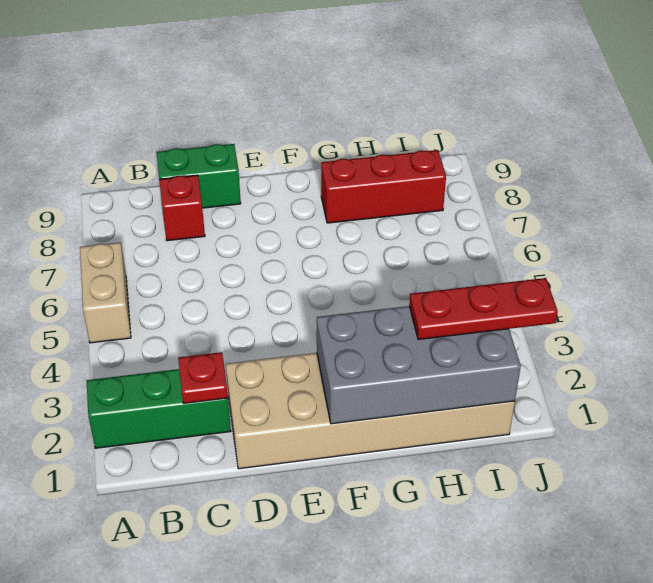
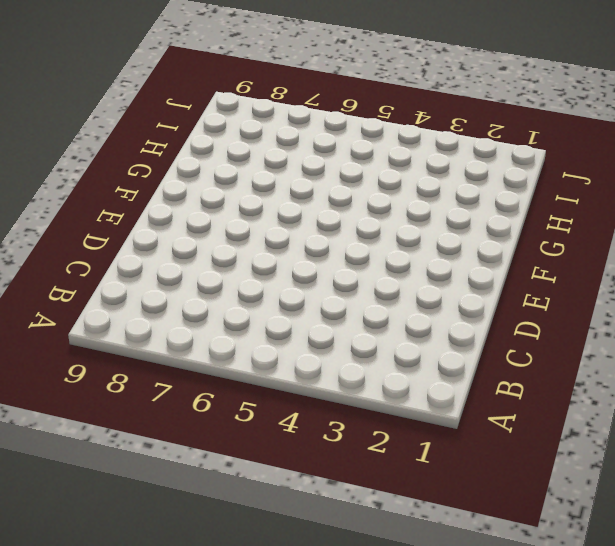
none -> green 1x3 brick [87,369,231,448]
none -> tan 1x2 brick [80,242,131,343]

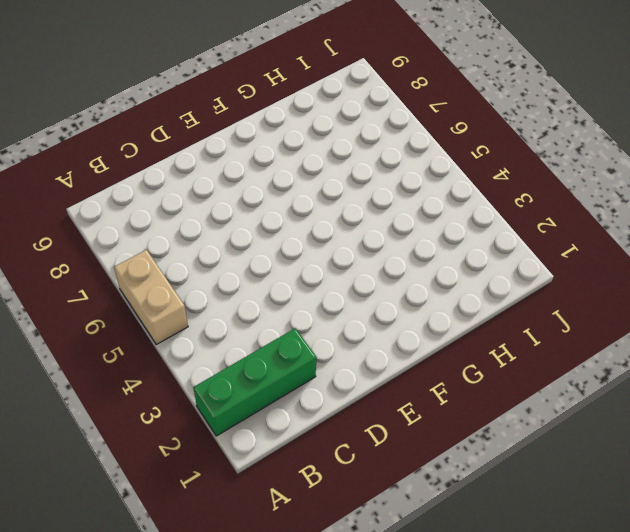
none -> red 1x1 brick [159,175,205,241]
none -> green 1x2 brick [156,144,241,208]

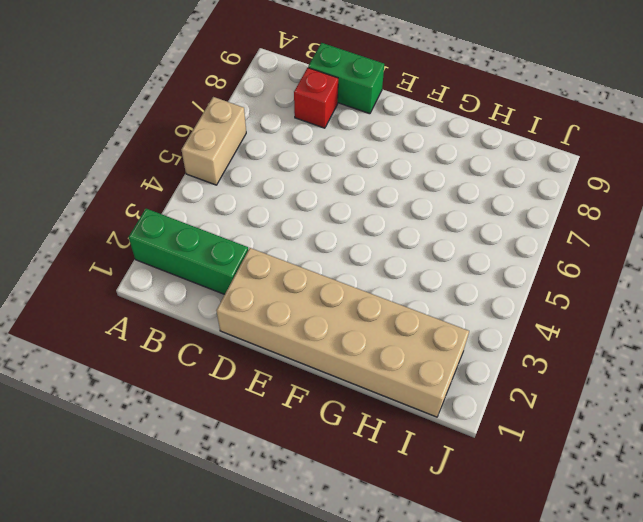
none -> red 1x3 brick [321,150,446,223]
none -> red 1x1 plate [178,352,228,403]

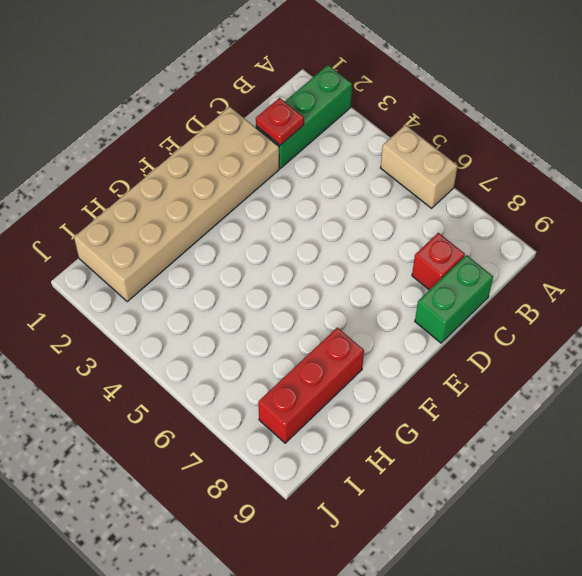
none -> grey 2x4 brick [317,306,521,424]
none -> red 1x3 plate [409,278,558,340]

